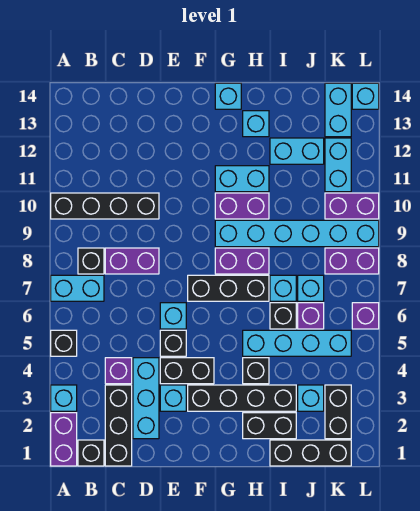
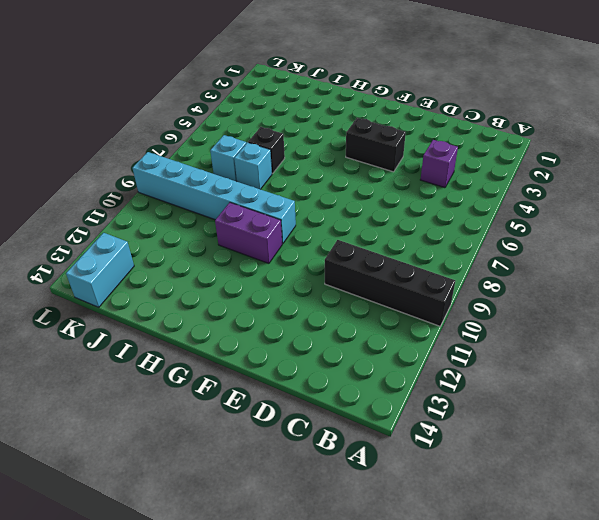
none -> purple 1x2 brick [51,413,77,466]
none -> cyan 1x1 brick [51,385,77,411]
none -> black 1x1 brick [51,330,77,356]
none -> cyan 1x2 brick [51,275,104,301]

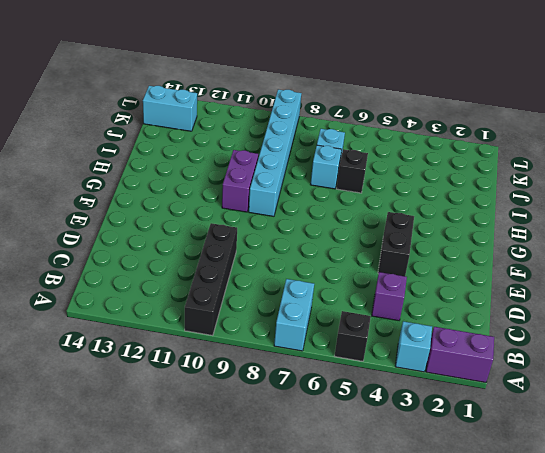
none -> black 1x1 brick [78,440,104,466]
none -> black 1x1 brick [78,248,104,274]
none -> black 1x3 brick [105,385,132,466]
none -> purple 1x2 brick [105,248,159,274]

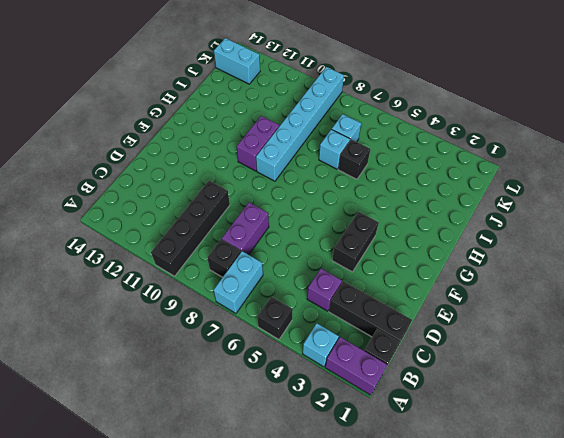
none -> cyan 1x3 brick [133,358,159,439]
none -> cyan 1x1 brick [160,385,186,411]
none -> black 1x1 brick [160,330,186,356]
none -> cyan 1x1 brick [160,303,186,329]

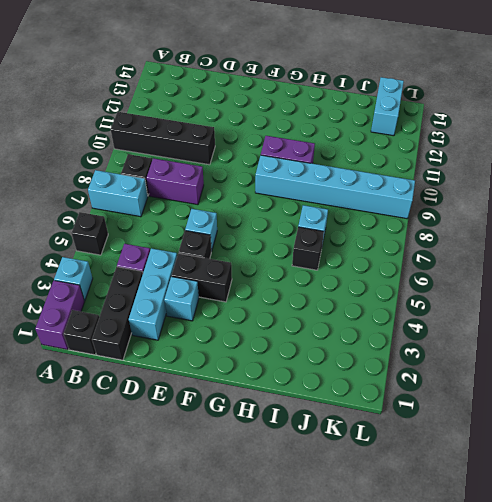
none -> black 1x4 brick [188,385,296,411]
none -> black 1x3 brick [188,275,269,301]
none -> purple 1x2 brick [215,248,269,274]
none -> cyan 1x2 brick [215,166,269,192]

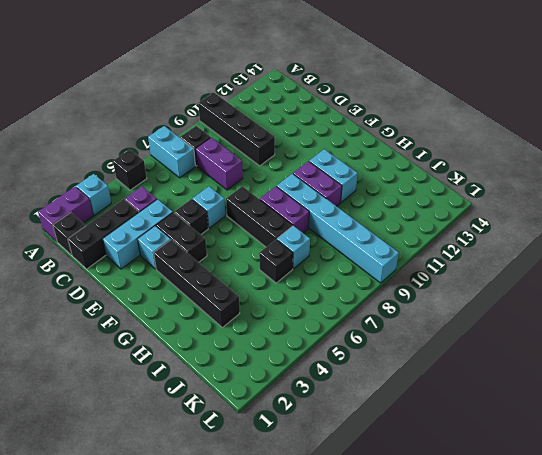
none -> cyan 1x1 brick [215,83,241,109]
none -> black 1x2 brick [243,413,296,439]
none -> black 1x1 brick [243,358,269,384]
none -> cyan 1x4 brick [243,330,351,356]

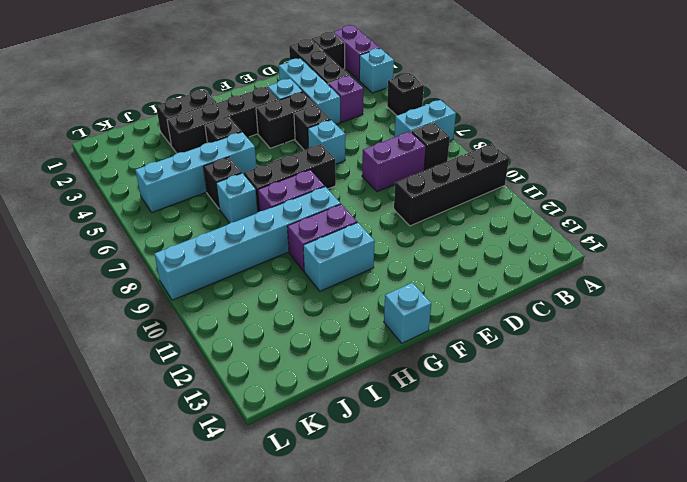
none -> cyan 1x1 brick [243,111,269,137]
none -> black 1x3 brick [270,440,351,466]
none -> cyan 1x2 brick [270,138,324,164]
none -> cyan 1x1 brick [298,385,324,411]

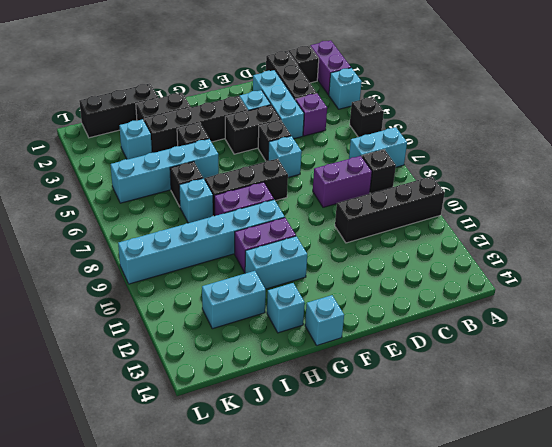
none -> purple 1x1 brick [298,303,324,329]
none -> cyan 1x1 brick [298,275,324,301]
none -> black 1x2 brick [325,385,351,439]
none -> purple 1x2 brick [325,248,379,274]

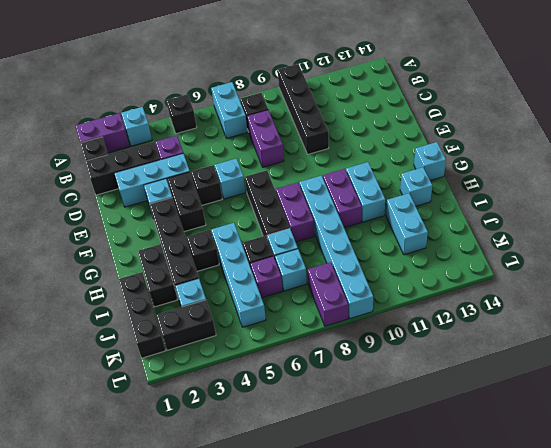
none -> purple 1x2 brick [325,193,379,219]
none -> cyan 1x2 brick [325,138,351,192]
none -> cyan 1x2 brick [325,83,351,137]
none -> purple 1x1 brick [352,303,379,329]

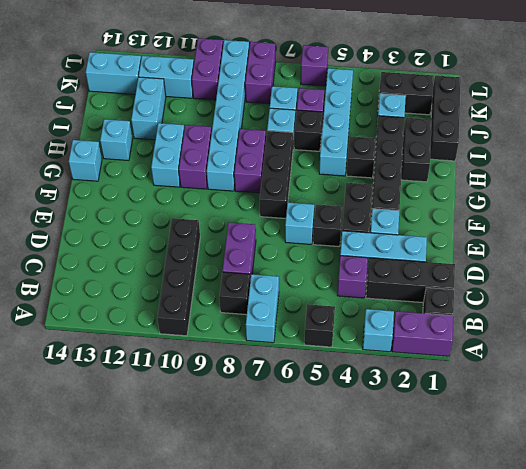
none -> cyan 1x1 brick [352,83,379,109]

